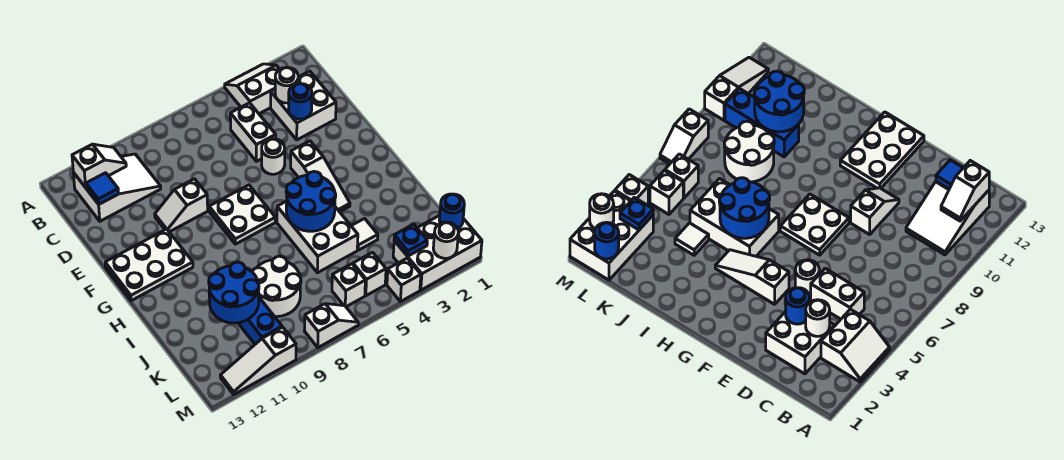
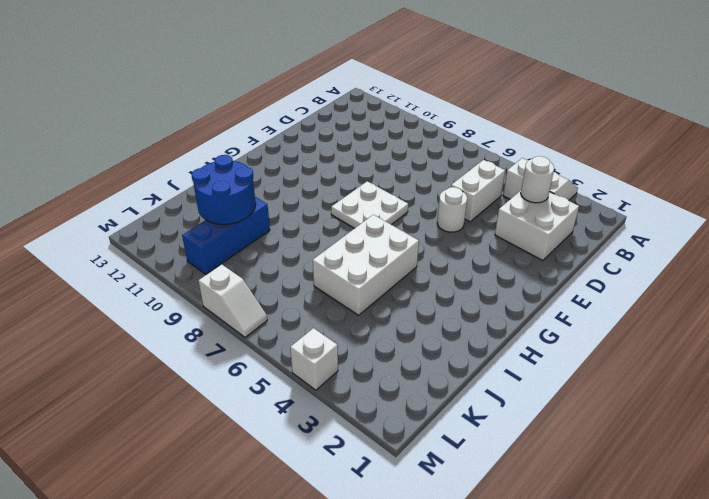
none -> white 2x3 slope [73,154,161,221]
none -> white 1x2 slope [155,179,208,232]
none -> white 1x3 slope [291,141,350,212]

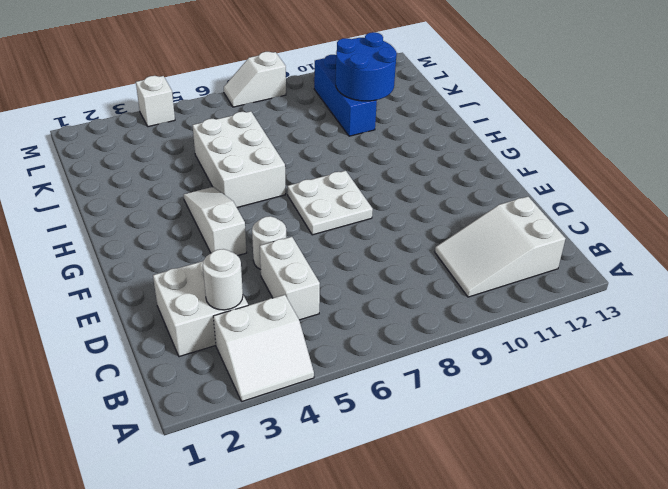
none -> white 1x2 slope [155,179,208,232]
none -> white 2x3 plate [105,229,193,301]
none -> white 1x1 tile [351,219,378,250]

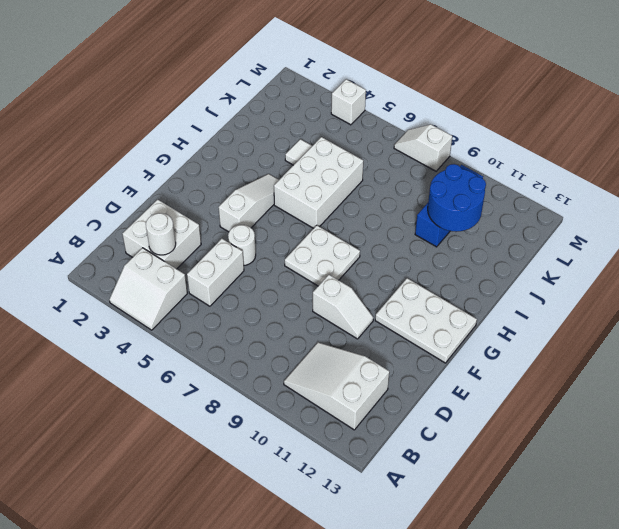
none -> white 2x2 round brick [252,256,301,317]
none -> white 2x3 brick [393,215,482,290]
none -> white 1x1 brick [353,252,386,296]

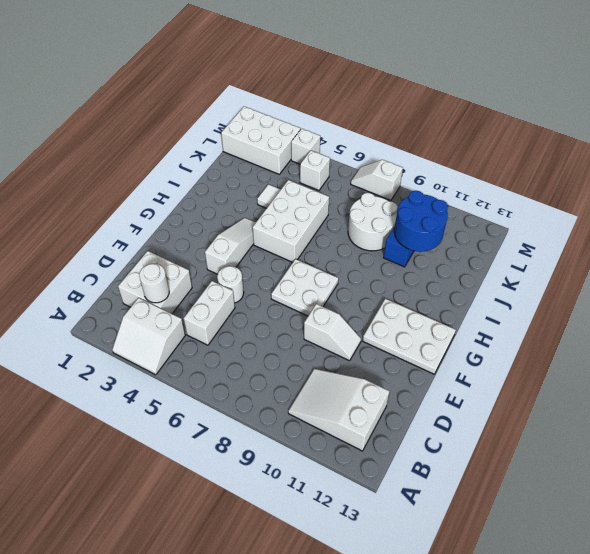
none -> white 1x1 brick [332,264,365,307]
none -> white 1x3 slope [220,327,296,394]
none -> white 1x2 slope [72,144,126,188]

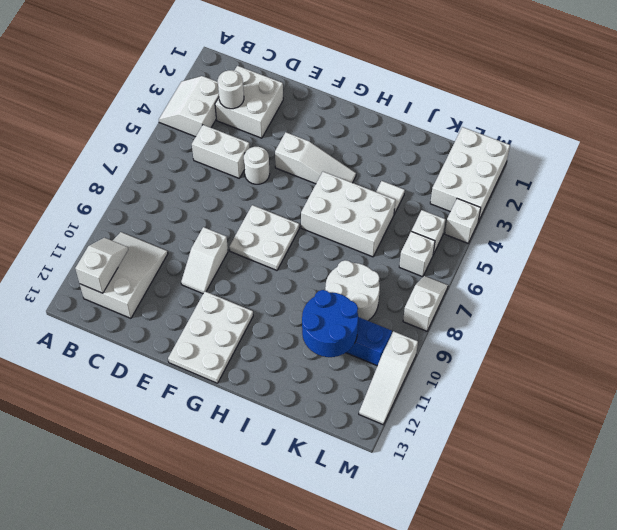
none -> blue 1x1 tile [86,173,119,204]
none -> blue 1x1 round brick [289,84,312,119]
none -> blue 2x2 round brick [286,172,336,231]

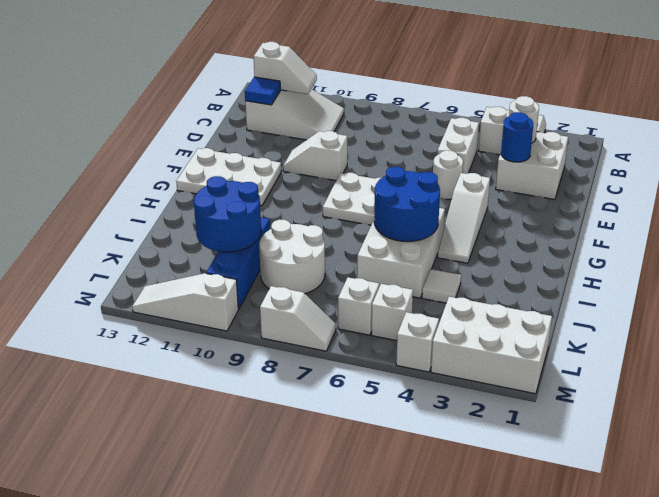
none -> blue 1x1 round brick [440,194,464,229]
none -> blue 1x1 plate [394,224,427,256]
none -> white 1x1 round brick [433,222,458,258]

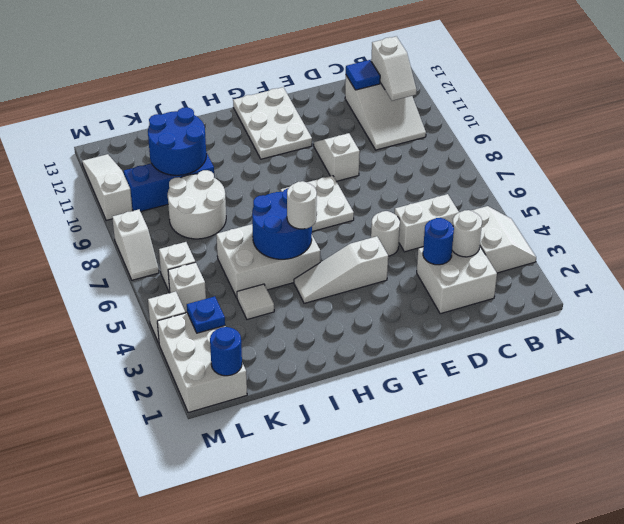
white 1x1 round brick [287,181,317,229] -> white 1x1 round brick moved to [433,222,458,258]

